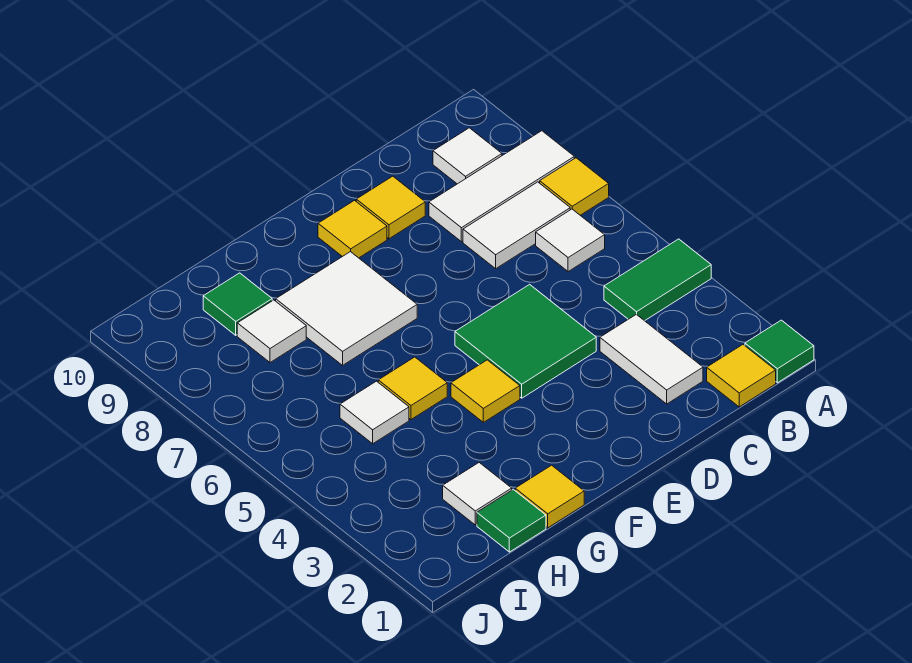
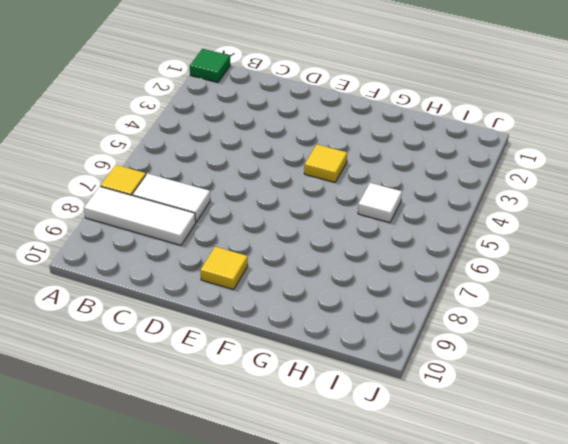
none -> green 1x2 tile [604,239,711,321]
none -> yellow 1x1 tile [707,345,776,407]
none -> white 1x1 tile [536,209,605,272]

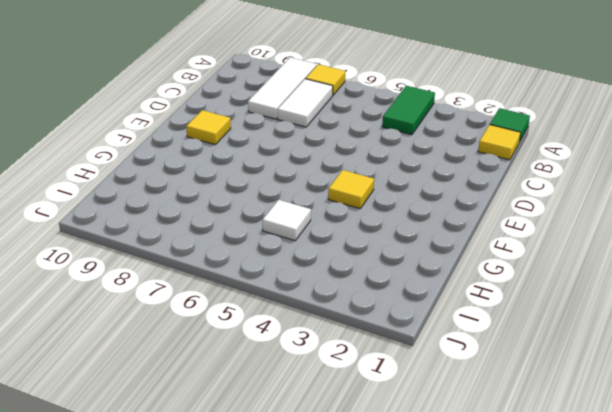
none -> white 1x1 tile [536,209,605,272]
none -> white 1x1 tile [433,128,502,184]
none -> white 1x2 tile [600,314,703,404]

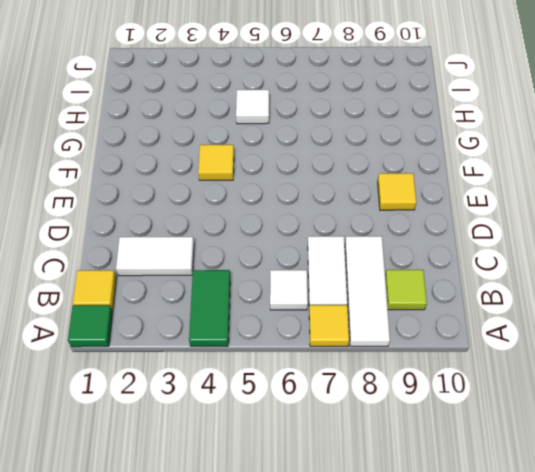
lime 1x1 tile [385,270,427,310] -> white 1x1 tile [433,128,502,184]
none -> green 2x2 tile [455,284,596,398]
none -> yellow 1x1 tile [356,176,425,239]
none -> white 2x2 tile [276,252,417,365]

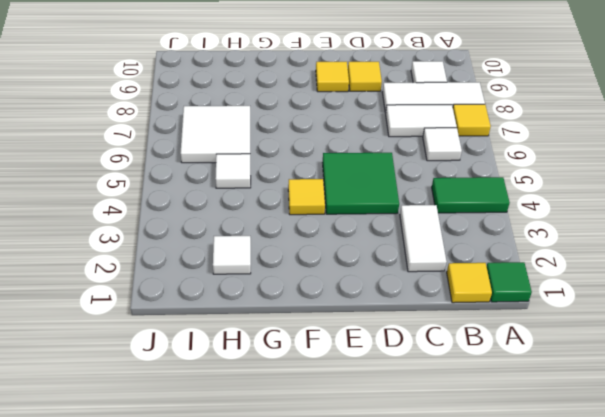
white 2x2 tile [181,106,250,163] -> white 2x2 tile moved to [276,252,417,365]
none -> yellow 1x1 tile [515,465,584,528]
none -> yellow 1x1 tile [378,357,447,419]
none -> green 1x1 tile [477,489,546,552]

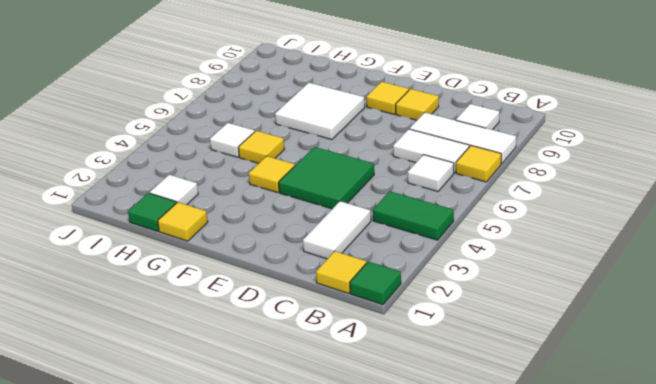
none -> white 1x1 tile [237,300,306,362]
none -> green 1x1 tile [203,273,272,335]

